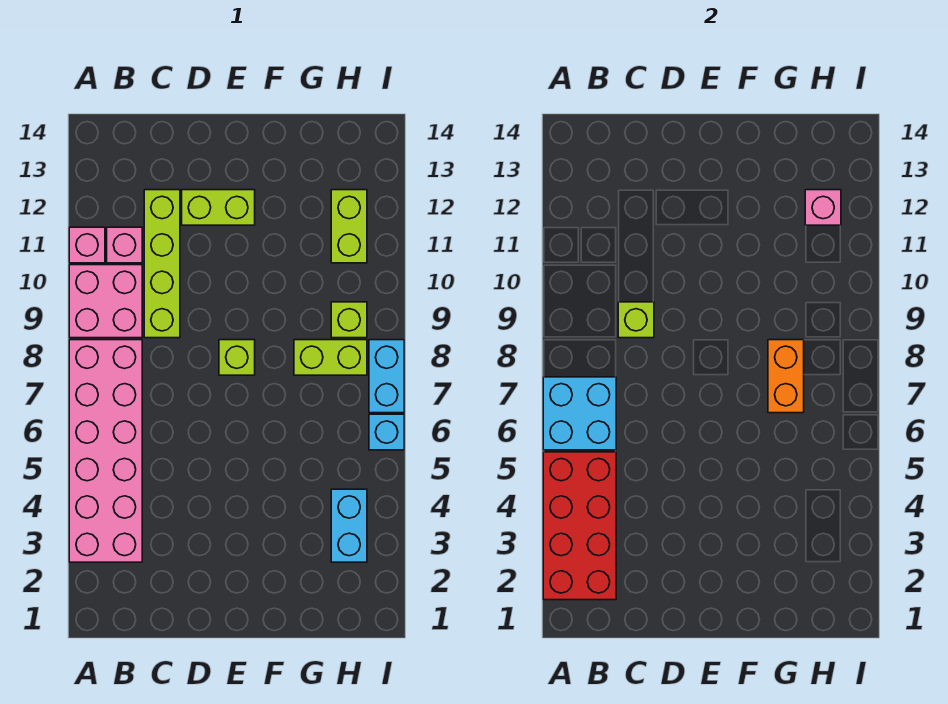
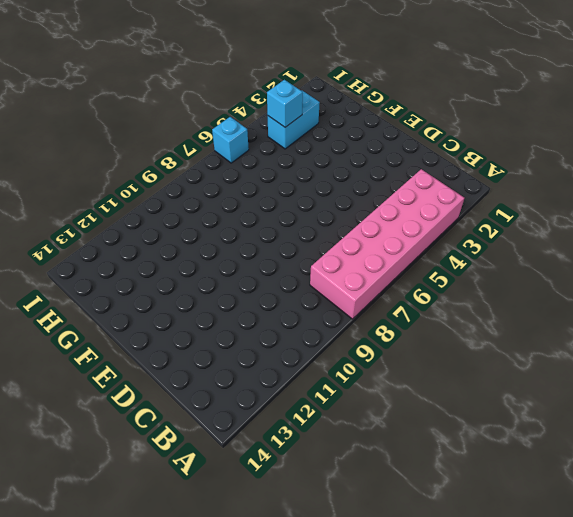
cyan 1x1 brick [267,80,303,127] -> none
none -> pink 2x2 brick [69,265,142,338]
none -> pink 1x1 brick [69,227,105,263]
none -> pink 1x1 brick [107,227,142,263]

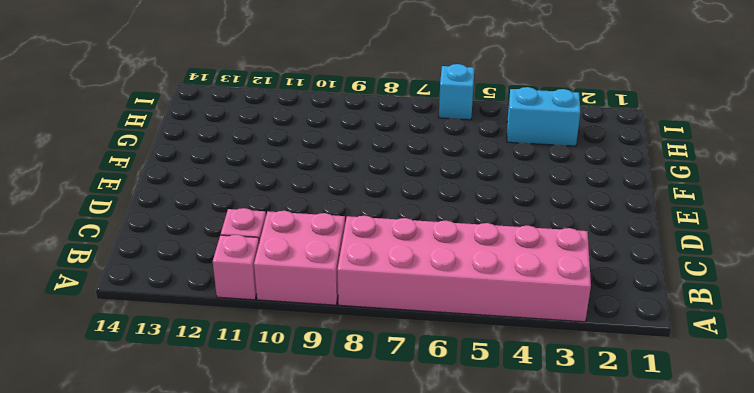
none -> lime 1x4 brick [144,190,180,338]
none -> lime 1x2 brick [182,190,255,225]
none -> lime 1x1 brick [219,340,255,375]

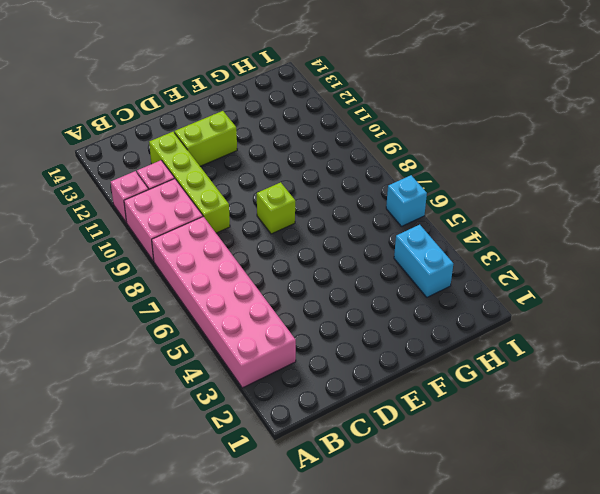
none -> lime 1x2 brick [294,340,367,375]
none -> lime 1x1 brick [331,302,367,338]
none -> lime 1x2 brick [331,190,367,263]

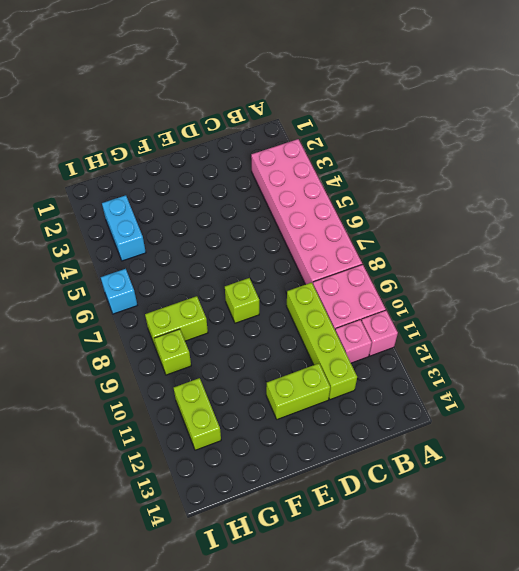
none -> cyan 1x2 brick [369,340,404,413]
none -> red 2x4 brick [543,452,616,600]
none -> cyan 2x2 brick [543,377,616,450]

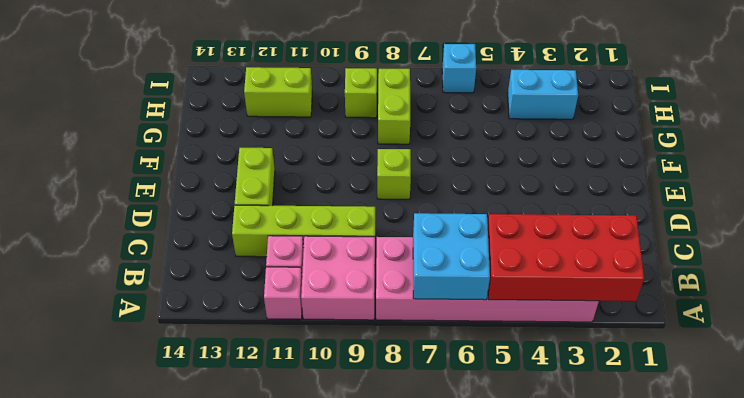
none -> cyan 1x2 brick [369,340,404,413]
none -> lime 1x1 brick [618,302,654,338]
none -> orange 1x2 brick [768,340,804,413]

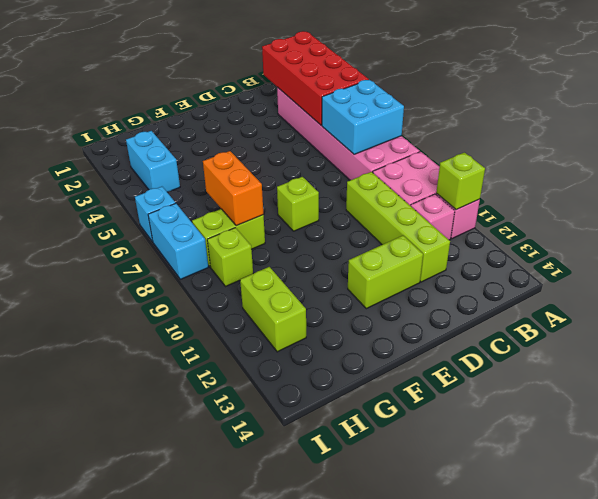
lime 1x1 brick [436,153,485,210] -> lime 1x1 brick moved to [618,302,654,338]
none -> pink 1x1 brick [805,190,841,225]

